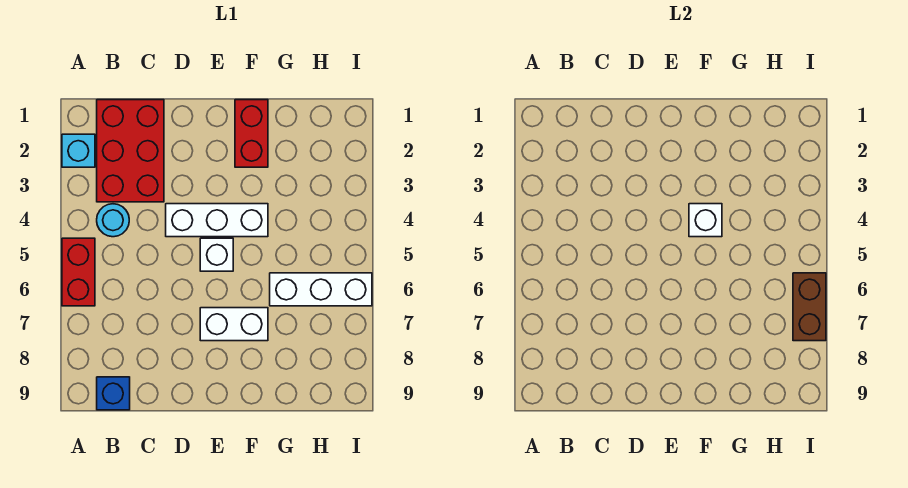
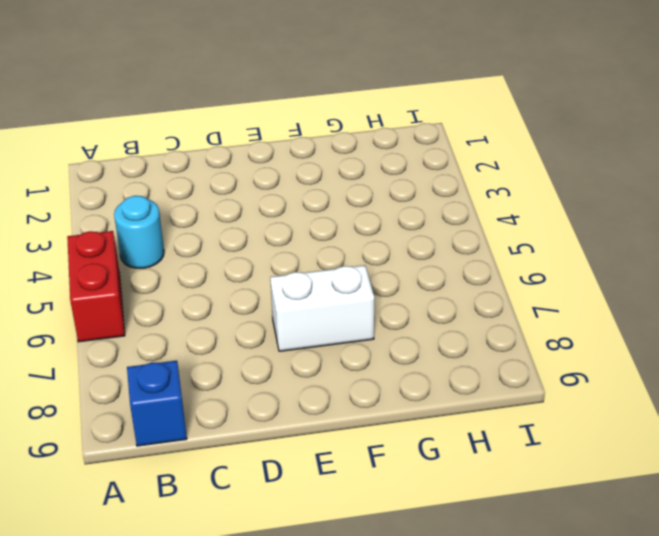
none -> cyan 1x1 brick [62,134,95,167]
none -> red 2x3 brick [97,100,164,202]
none -> white 1x3 brick [166,204,268,237]

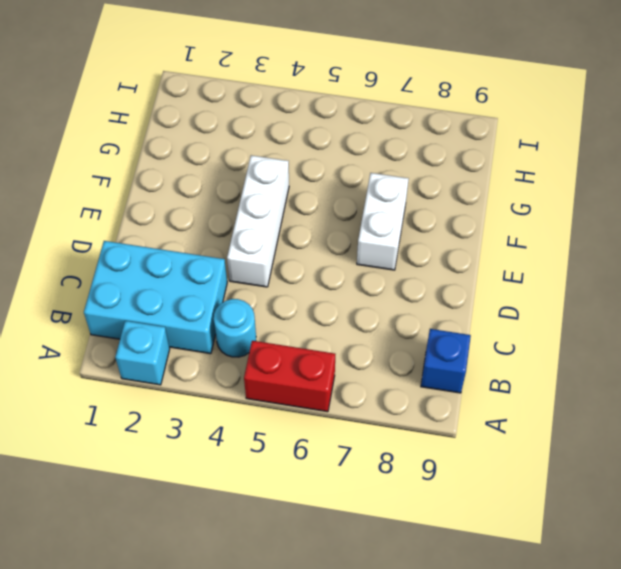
cyan 2x3 brick [84,241,227,354] -> red 2x3 brick [97,100,164,202]
none -> white 1x1 brick [200,238,233,271]
none -> red 1x2 brick [235,100,268,167]
none -> white 1x3 brick [270,273,372,306]

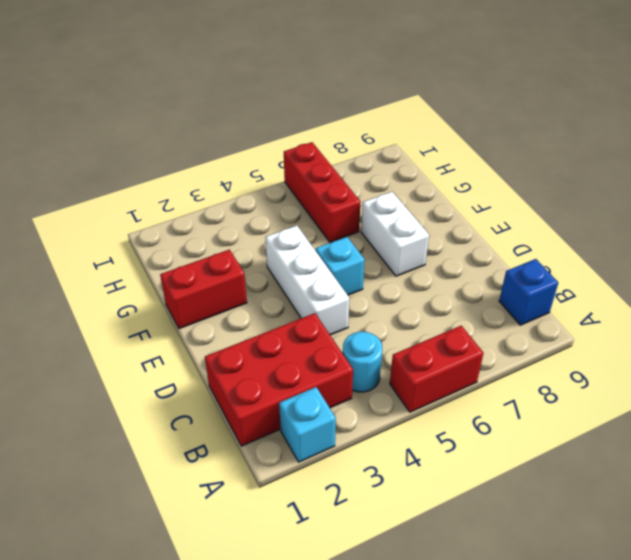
cyan 1x1 brick [316,237,365,295] -> white 1x1 brick [200,238,233,271]
red 1x3 brick [284,142,360,242] -> white 1x3 brick [270,273,372,306]
none -> white 1x1 brick [689,204,722,237]
none -> brown 1x2 brick [793,273,826,341]

